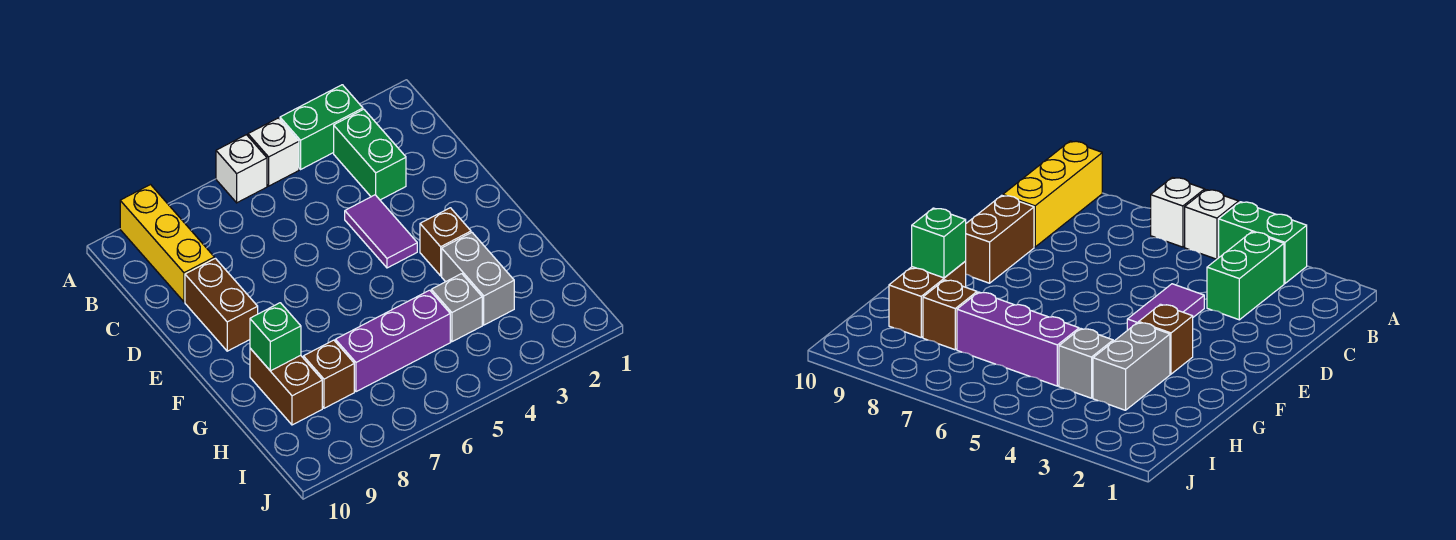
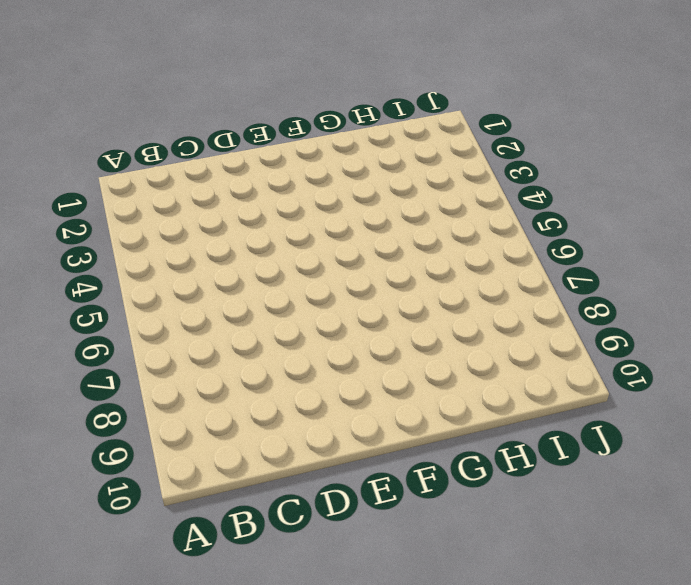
none -> green 1x2 brick [280,85,363,169]
none -> white 1x1 brick [248,118,299,186]
none -> white 1x1 brick [216,135,267,203]

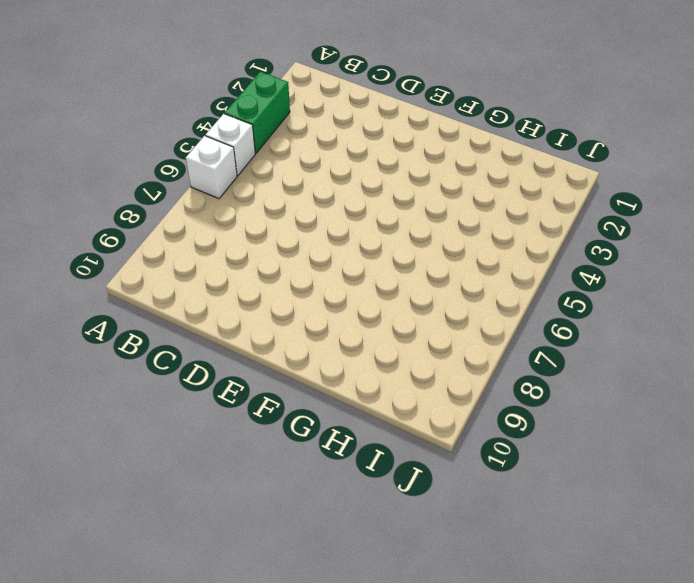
none -> yellow 1x3 brick [120,185,214,302]
none -> green 1x2 brick [334,109,406,200]
none -> purple 1x2 tile [345,195,417,268]

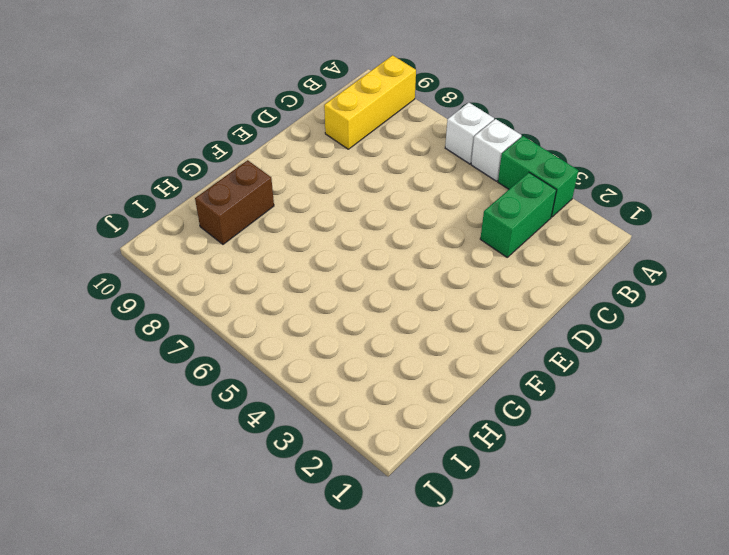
none -> purple 1x2 tile [345,195,417,268]
none -> brown 1x2 brick [185,258,258,351]
none -> brown 1x1 brick [420,208,471,276]

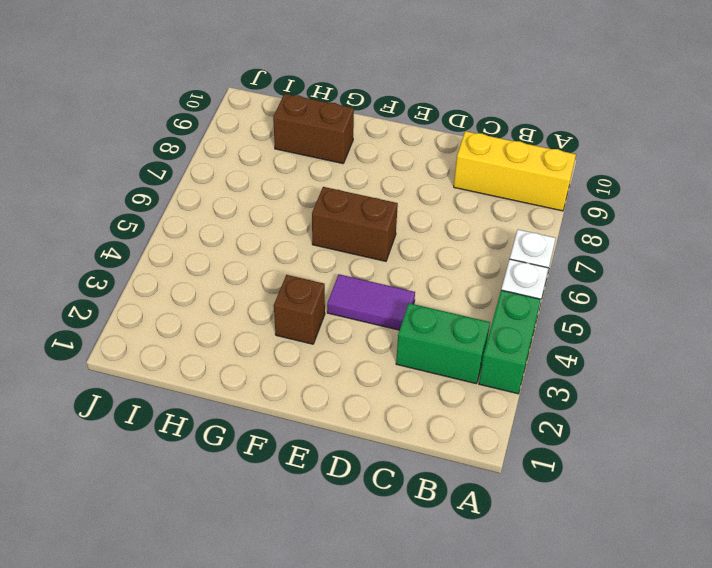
brown 1x2 brick [312,187,398,261] -> brown 1x2 brick moved to [185,258,258,351]
none -> grey 1x2 brick [442,232,514,325]
none -> grey 1x1 brick [431,274,482,342]
none -> purple 1x3 brick [335,290,450,392]

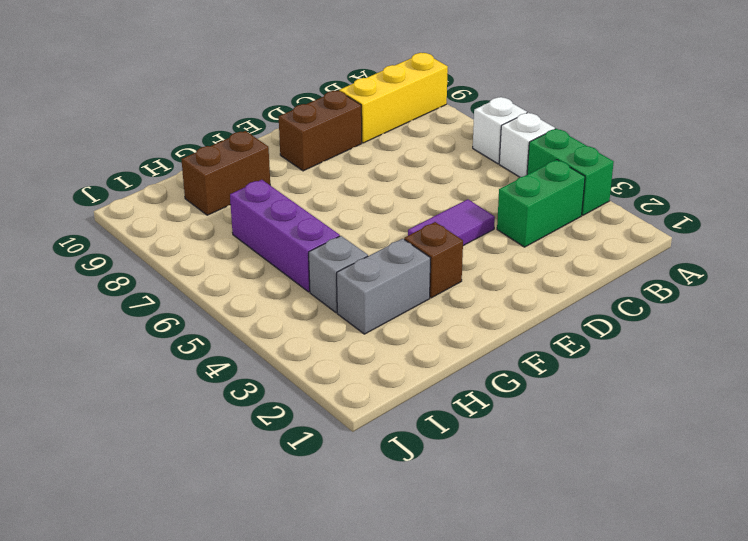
none -> brown 1x1 brick [303,340,354,408]
none -> green 1x1 brick [250,303,301,371]

